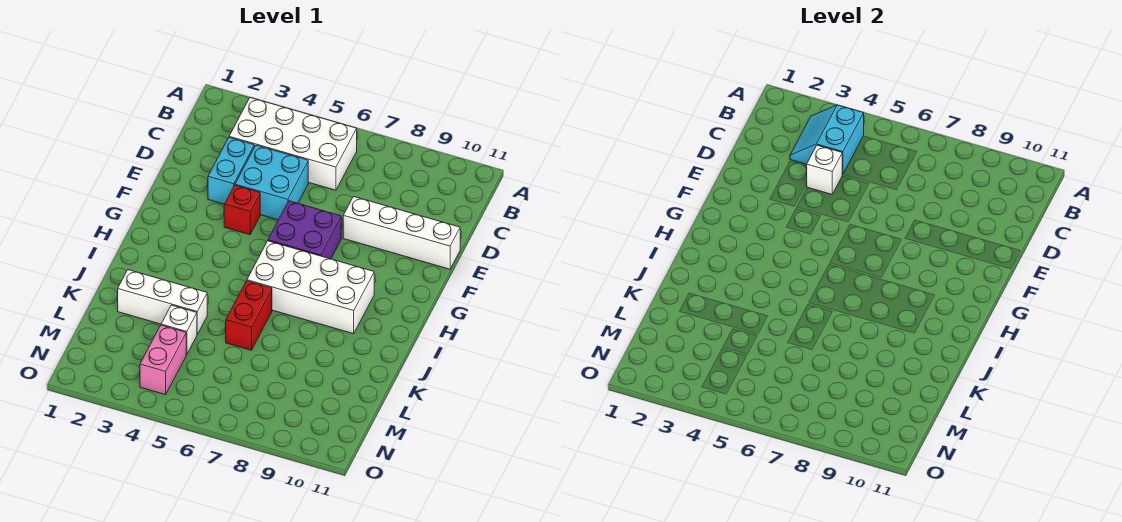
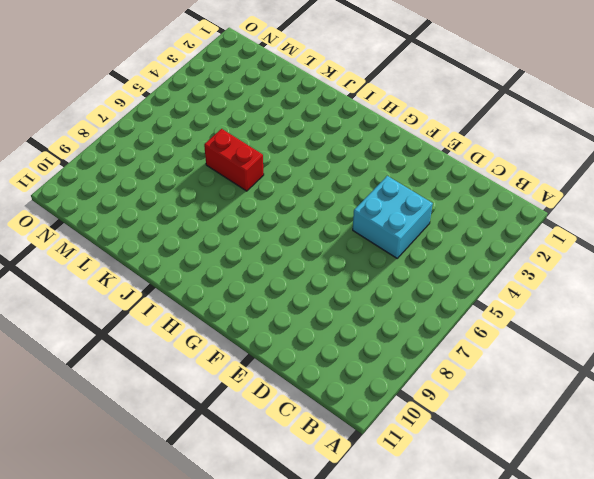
none -> white 2x4 brick [229,97,357,190]
none -> cyan 1x2 brick [208,138,254,204]
none -> white 1x4 brick [343,196,460,269]

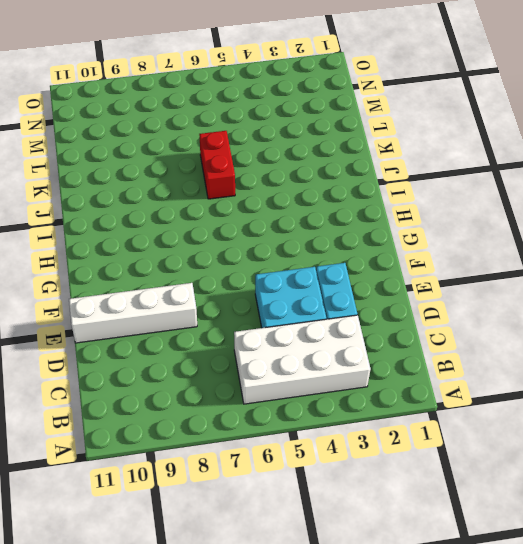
none -> red 1x1 brick [224,185,260,235]
none -> purple 2x2 brick [268,201,341,259]
none -> white 2x4 brick [247,241,374,334]

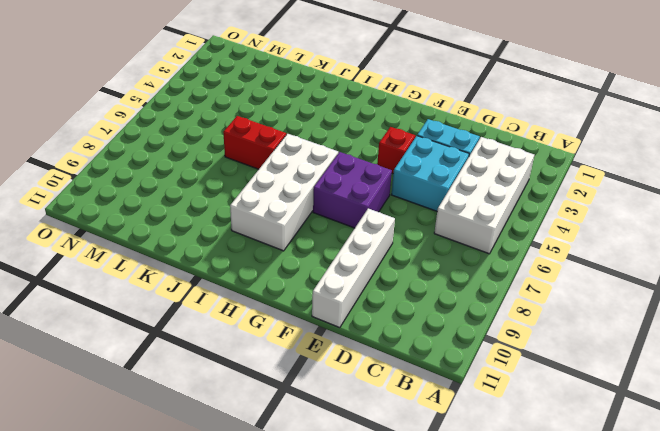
none -> white 1x3 brick [118,270,207,334]
none -> white 1x1 brick [161,305,197,355]
none -> pink 1x2 brick [140,325,186,395]

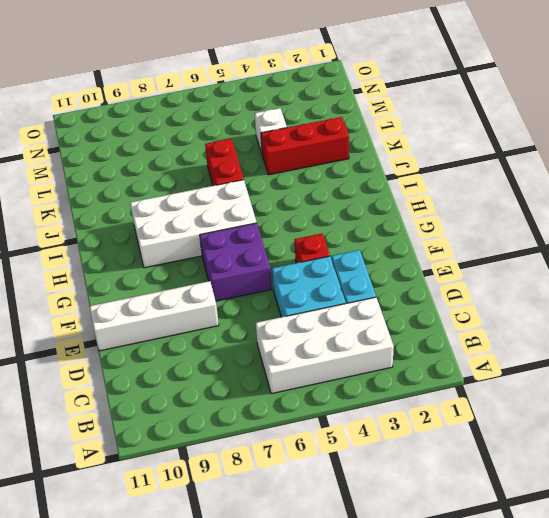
red 1x3 brick [261,117,349,175] -> white 1x3 brick [118,270,207,334]
none -> pink 1x2 brick [140,325,186,395]
none -> cyan 2x2 slope [790,105,864,175]
none -> white 1x1 brick [807,145,842,194]

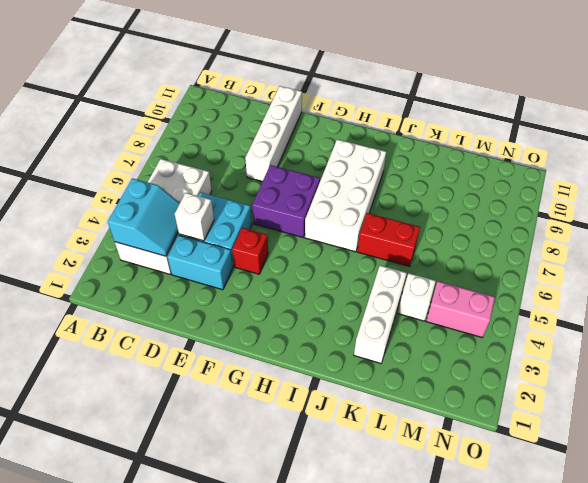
cyan 2x2 slope [108,178,180,256] -> cyan 2x2 slope turned to [790,105,864,175]

